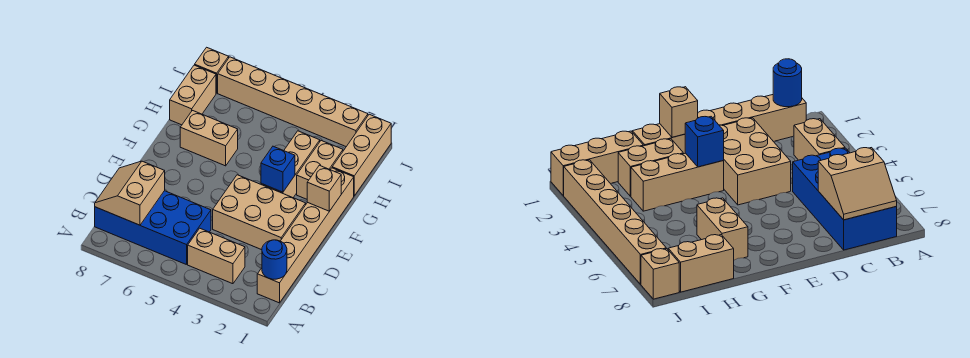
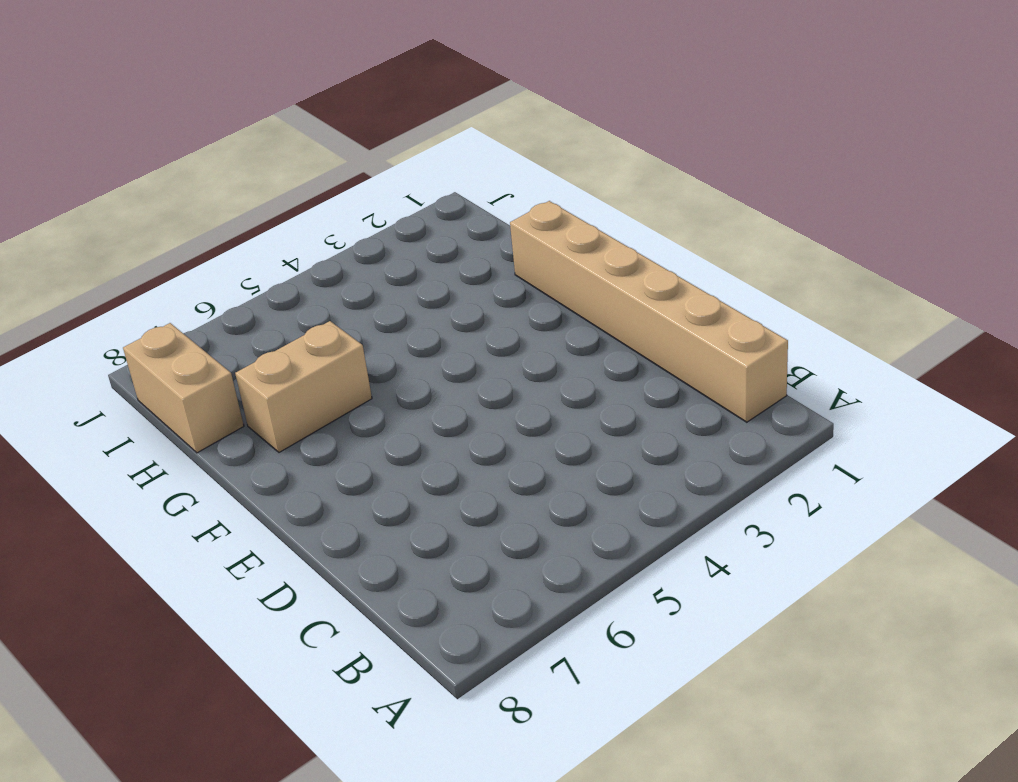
none -> tan 1x2 brick [188,228,245,284]
none -> blue 2x4 brick [95,191,211,265]
none -> tan 2x3 brick [213,175,306,250]

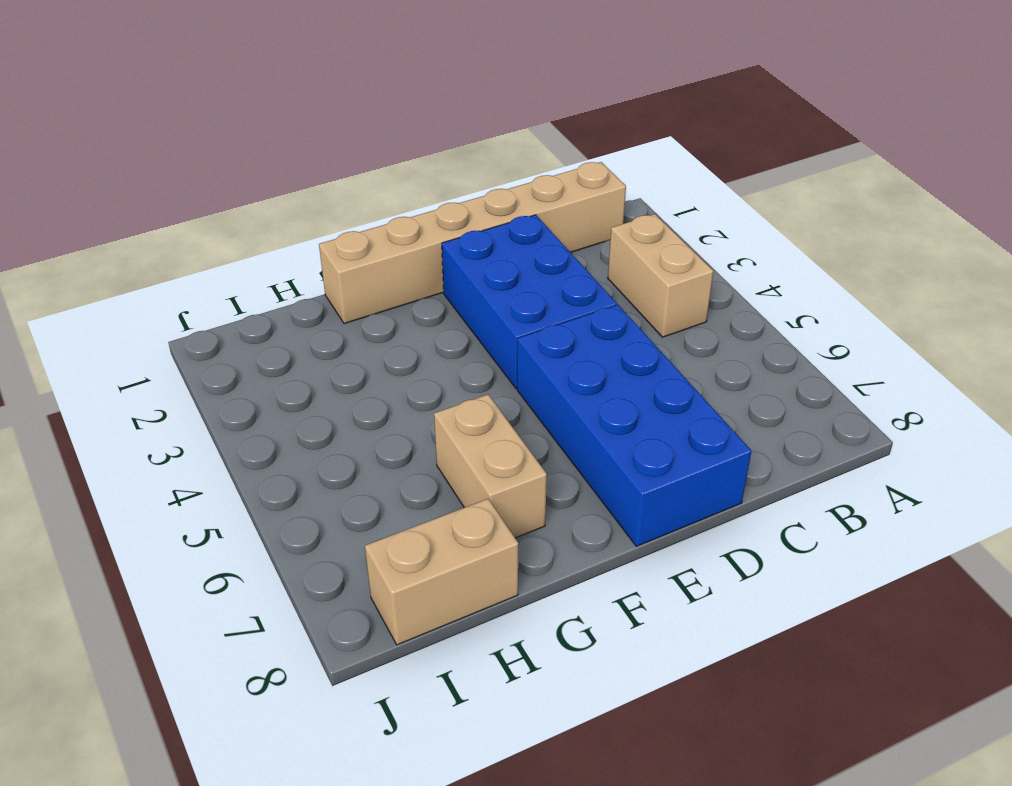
blue 2x3 brick [442,215,617,388] -> tan 2x3 brick [213,175,306,250]
blue 2x4 brick [517,305,751,546] -> blue 2x4 brick moved to [95,191,211,265]
none -> tan 1x3 brick [261,131,320,198]
none -> tan 1x2 brick [297,141,343,199]
none -> tan 1x3 brick [332,114,391,196]

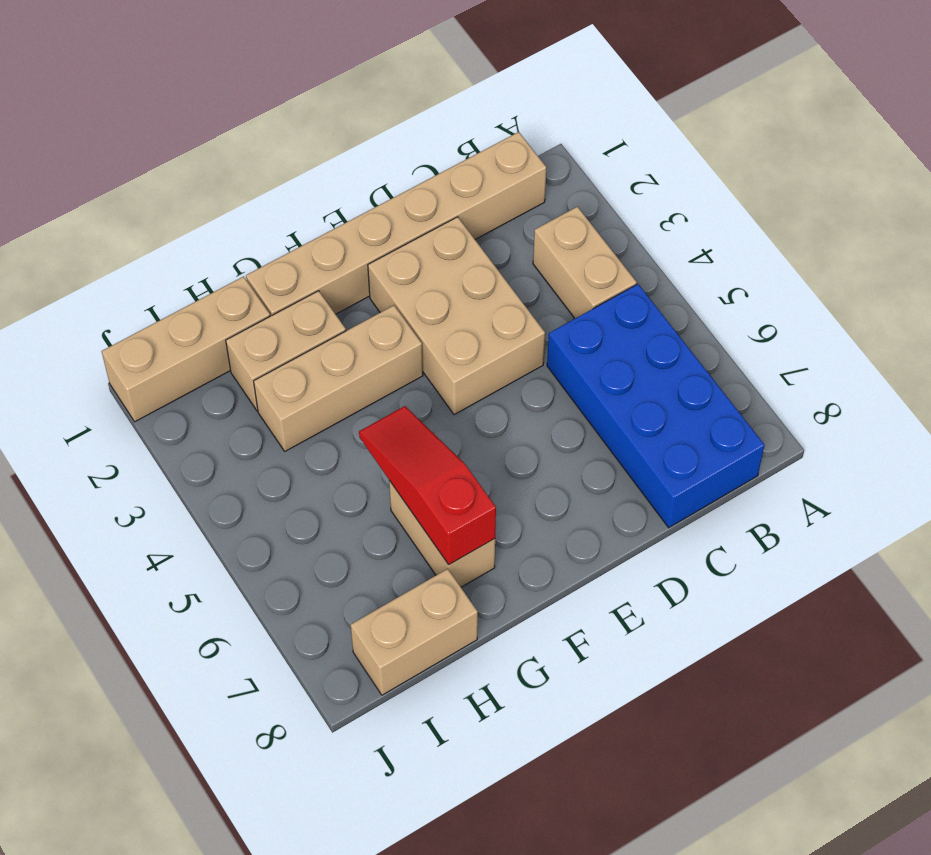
red 1x3 slope [359,406,496,565] -> none
none -> tan 1x6 brick [218,57,368,147]
none -> tan 1x1 brick [195,47,229,93]
none -> blue 1x1 round brick [262,240,287,279]

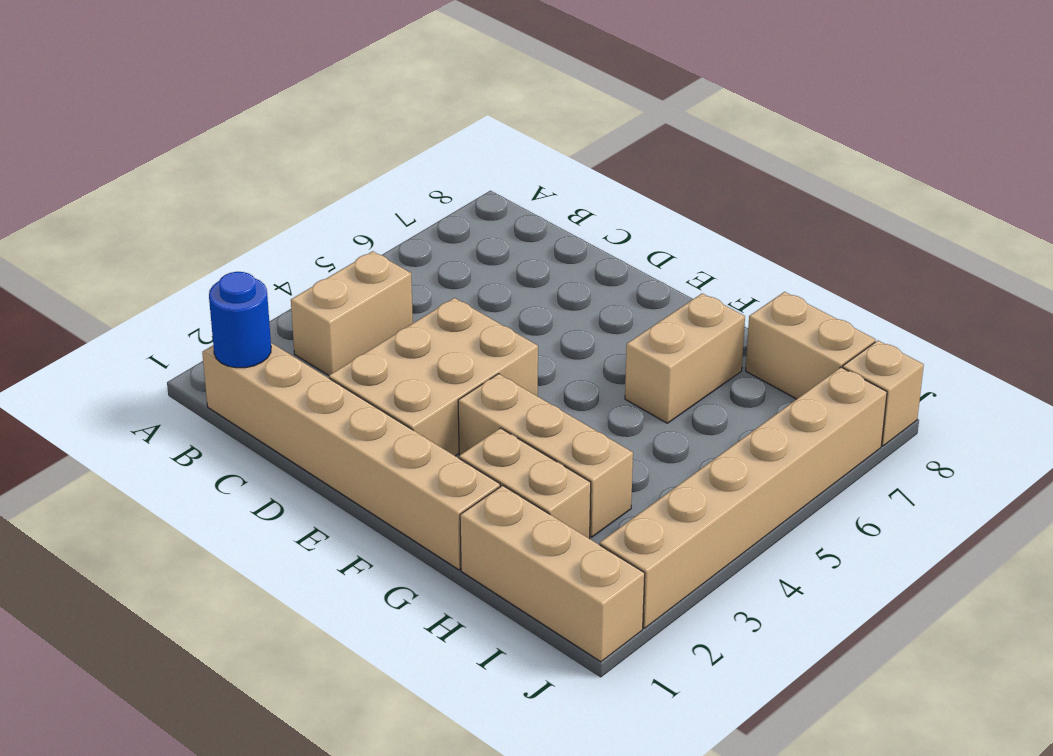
none -> blue 2x4 brick [95,191,211,265]
none -> tan 2x2 slope [95,161,165,225]
none -> tan 1x1 brick [307,165,341,211]

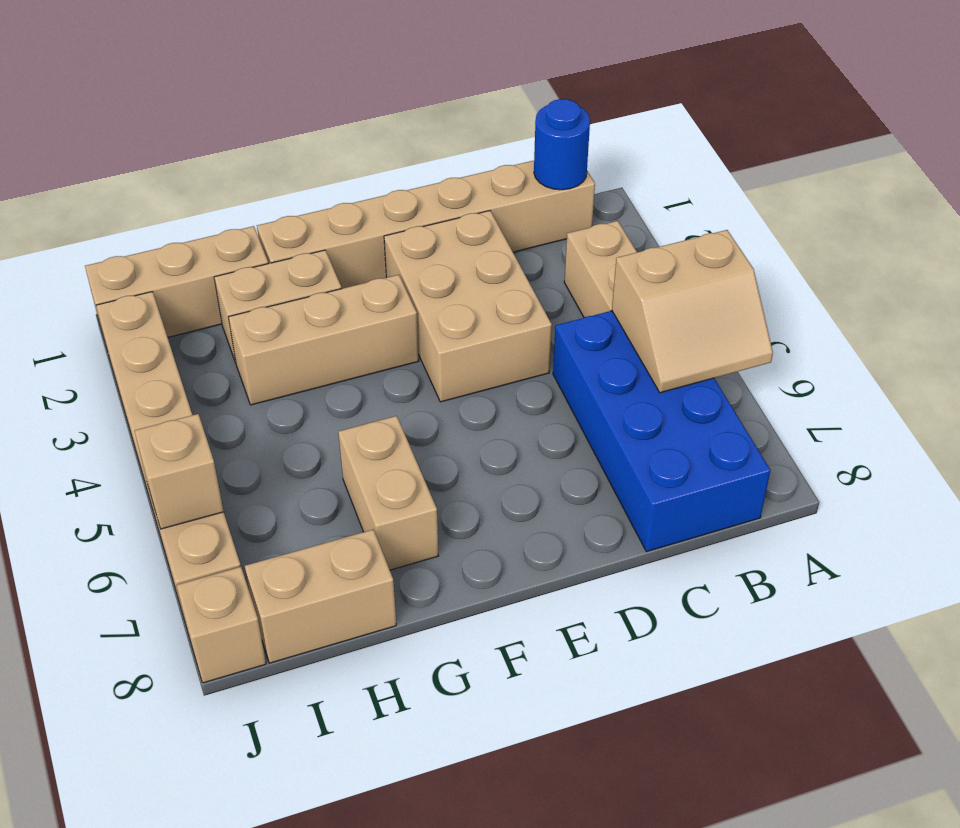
tan 2x2 slope [612,230,773,393] -> tan 2x2 slope moved to [95,161,165,225]
tan 1x1 brick [135,414,224,529] -> tan 1x1 brick moved to [307,165,341,211]
none -> blue 1x1 brick [261,146,295,192]

